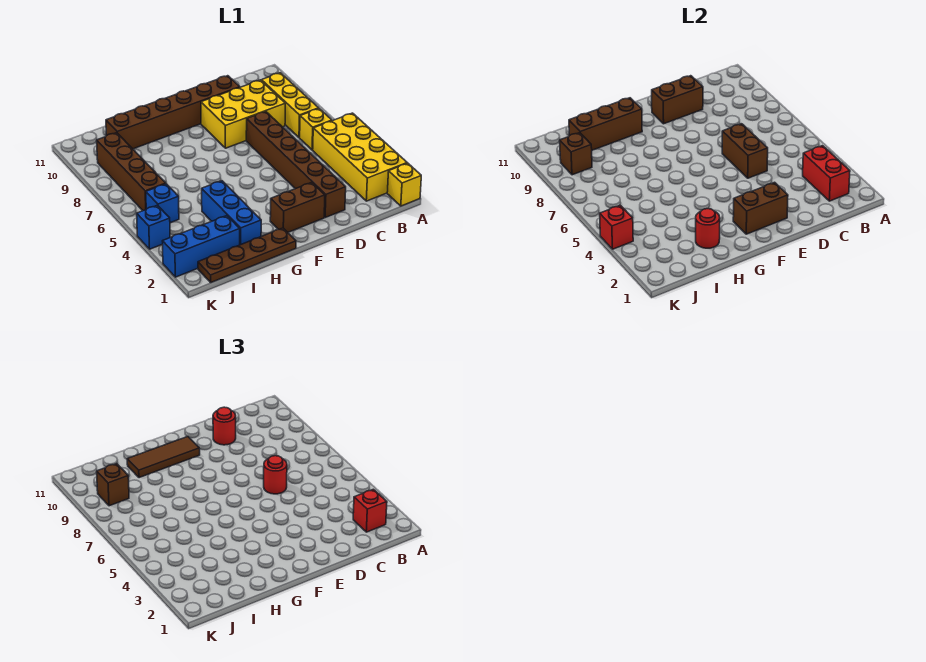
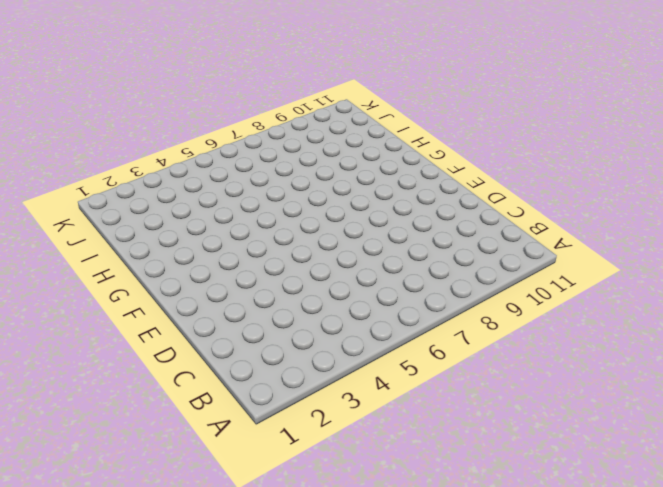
none -> yellow 1x1 brick [387,163,421,206]
none -> yellow 2x4 brick [313,113,407,201]
none -> yellow 1x1 brick [300,109,332,150]

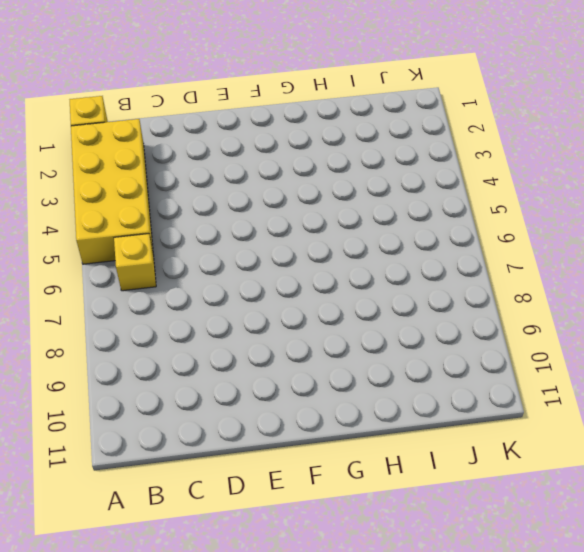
none -> yellow 1x3 brick [261,73,319,138]
none -> yellow 2x3 brick [201,80,285,148]
none -> brown 1x6 brick [246,112,346,217]

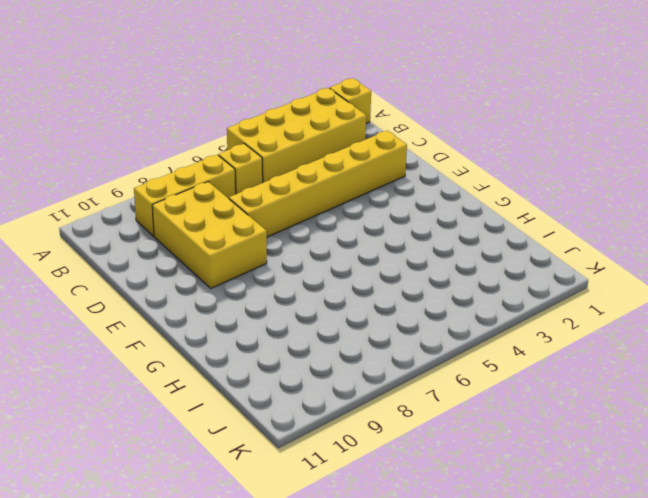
yellow 1x6 brick [229,131,407,237] -> brown 1x6 brick [246,112,346,217]
none -> brown 1x6 brick [106,76,240,149]
none -> brown 1x2 brick [270,182,325,232]
none -> brown 1x4 plate [198,228,296,282]

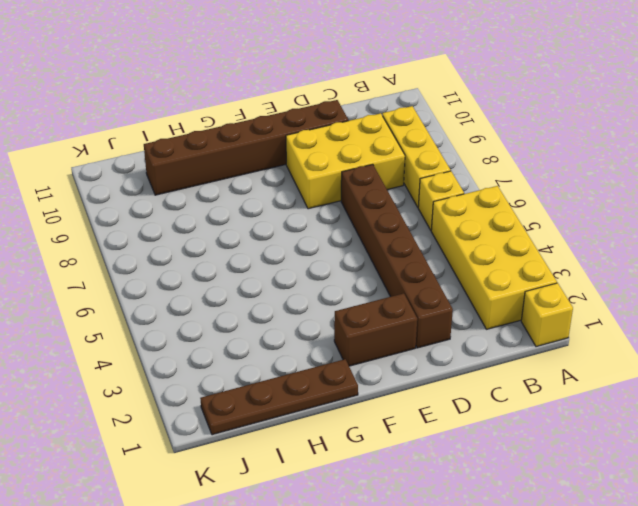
none -> blue 1x3 brick [202,181,261,245]
none -> blue 1x3 brick [163,216,240,277]
none -> blue 1x1 brick [146,184,179,223]

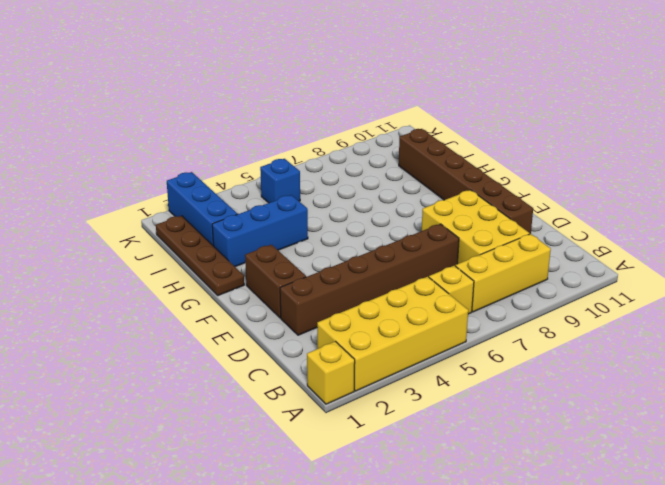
none -> brown 1x4 brick [97,133,166,211]
none -> blue 1x1 brick [137,205,170,249]
none -> red 1x2 brick [803,146,850,201]

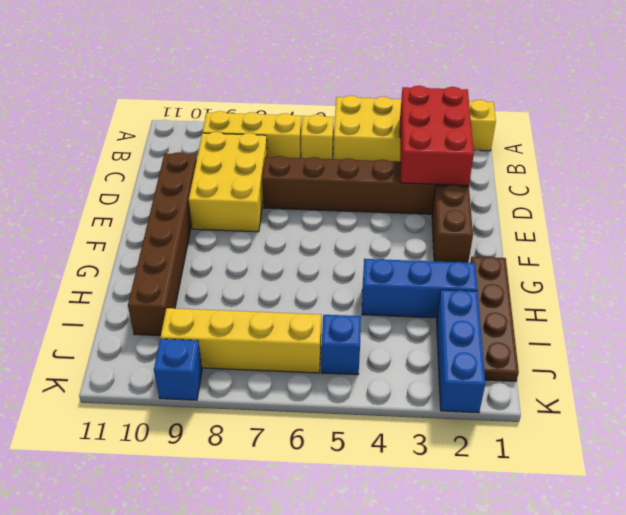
red 2x3 brick [400,86,474,185] -> red 1x2 brick [803,146,850,201]
yellow 1x4 brick [160,308,321,373] -> brown 1x4 brick [97,133,166,211]
blue 1x1 brick [154,339,202,400] -> blue 1x1 brick moved to [137,205,170,249]
none -> brown 1x2 brick [722,124,768,178]
none -> brown 1x2 brick [652,76,703,124]
none -> brown 1x2 brick [733,182,788,234]

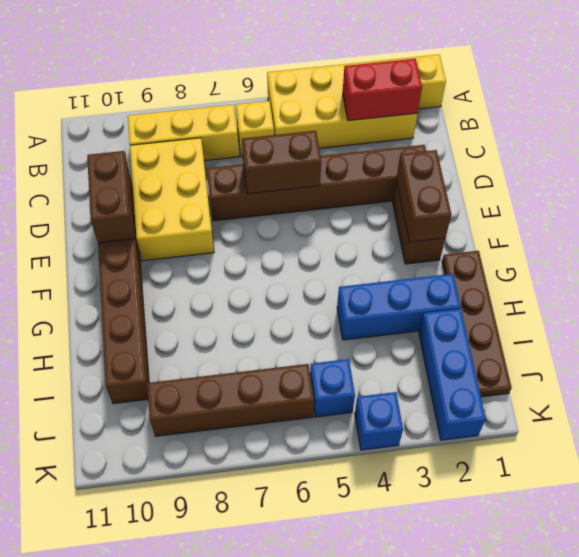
none -> brown 1x3 brick [569,98,642,150]
none -> red 1x1 round brick [696,209,720,248]
none -> brown 1x1 brick [560,133,592,175]

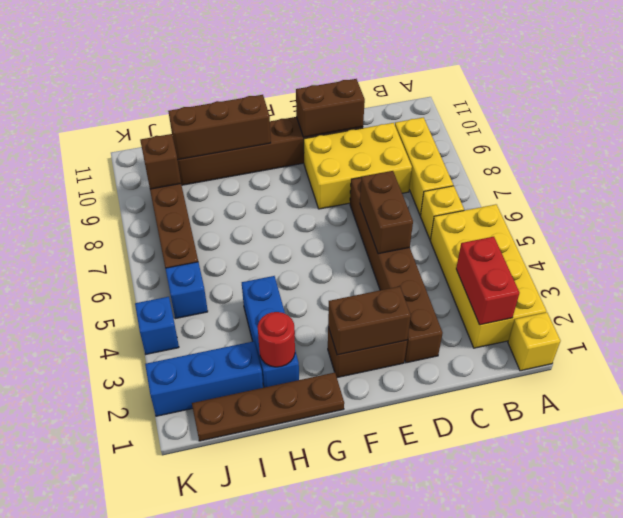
none -> red 1x1 brick [600,205,633,249]
none -> red 1x1 brick [353,489,387,532]
none -> red 1x1 round brick [264,456,287,494]

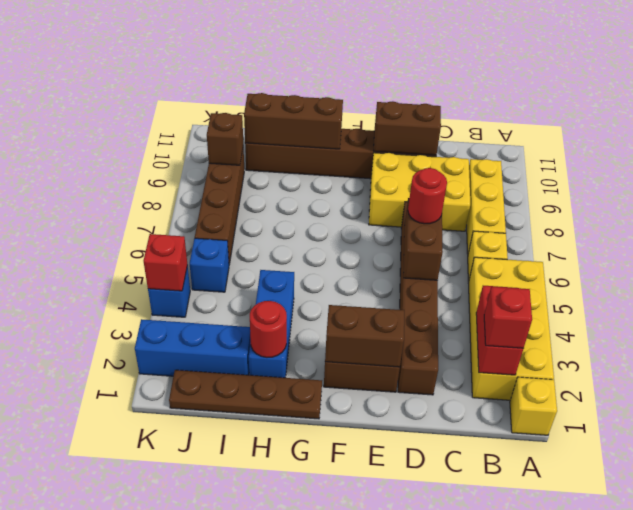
none -> red 1x1 round brick [213,407,236,445]
none -> brown 1x3 tile [127,437,200,478]
none -> brown 1x1 brick [97,464,129,506]

